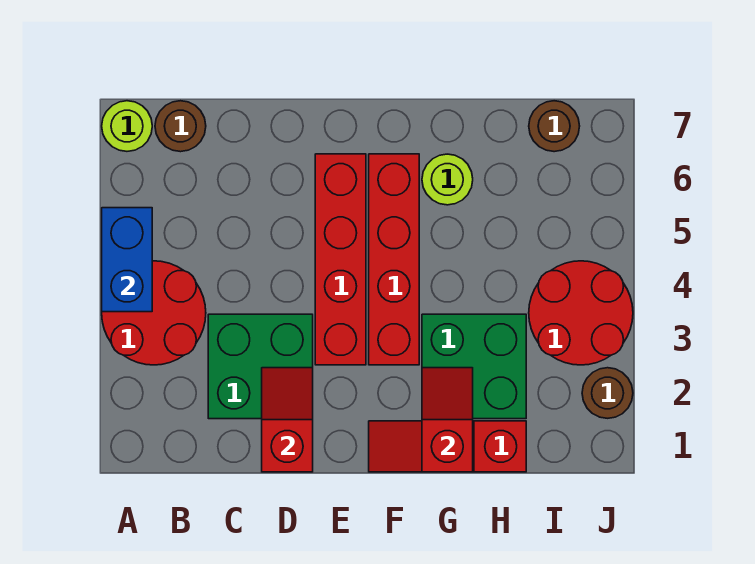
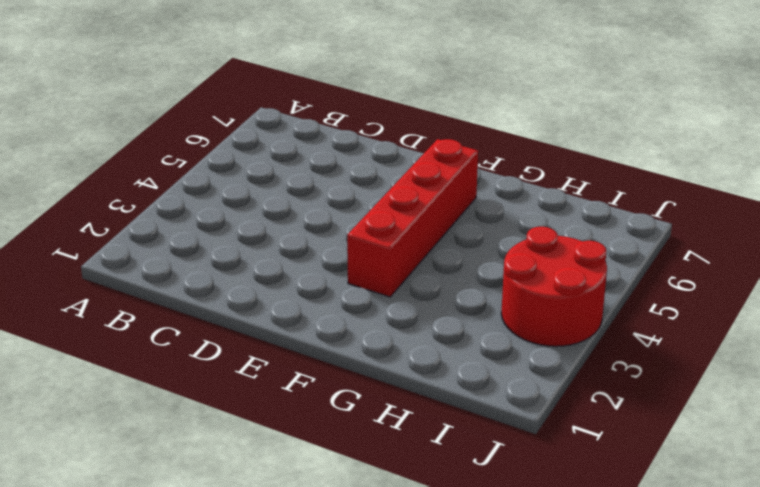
none -> red 2x2 round brick [102,261,206,365]
none -> lime 1x1 round brick [102,101,152,151]
none -> brown 1x1 round brick [155,101,206,152]

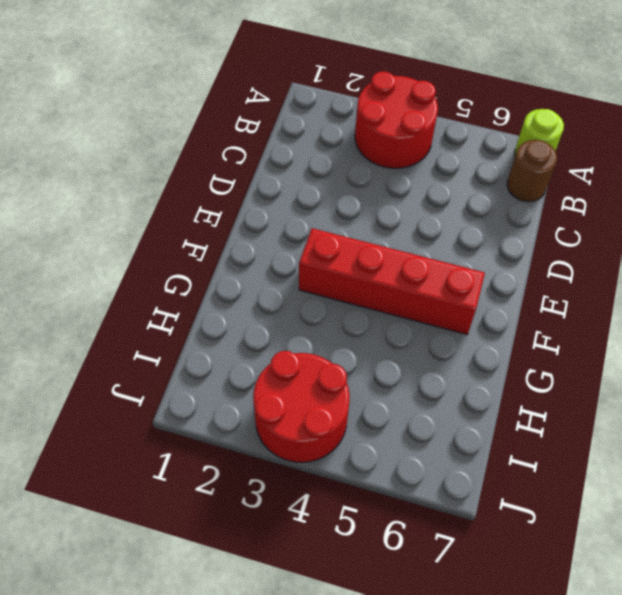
none -> green 2x2 brick [208,314,313,419]
none -> red 1x4 brick [315,154,366,365]
none -> red 1x3 slope [369,421,526,472]

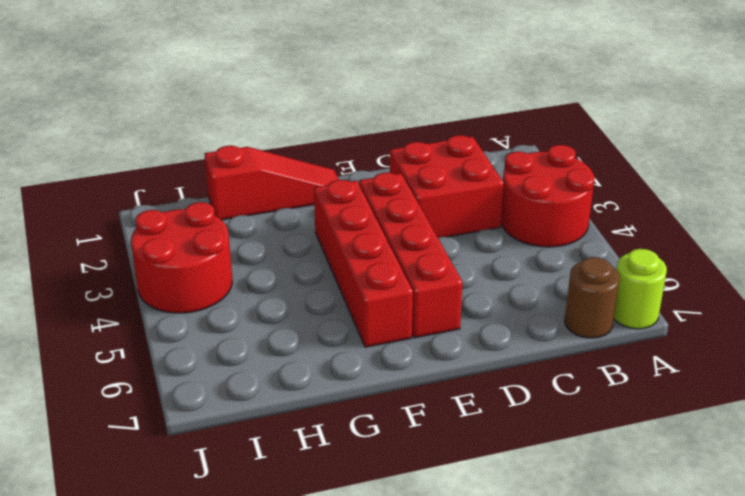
red 2x2 brick [390,135,504,238] -> green 2x2 brick [208,314,313,419]
none -> green 2x2 brick [422,314,526,419]
none -> lime 1x1 round brick [422,154,473,205]
none -> brown 1x1 round brick [529,101,580,152]

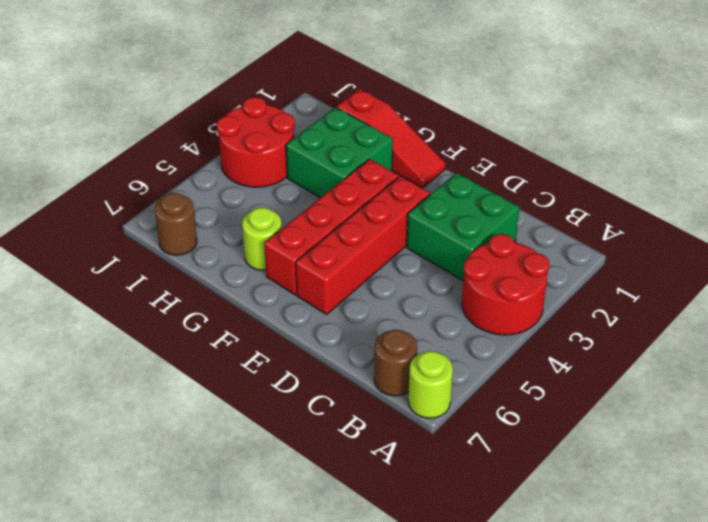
none -> brown 1x1 round brick [582,368,633,418]
none -> blue 1x2 brick [102,208,152,312]
none -> red 1x2 slope [262,368,313,472]

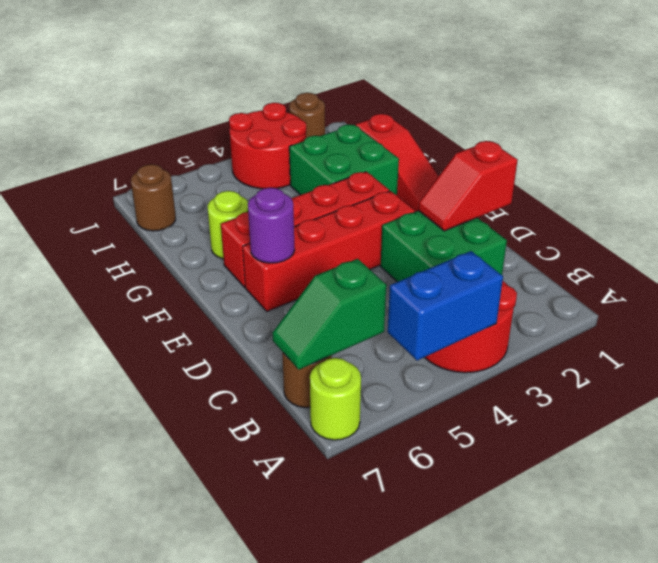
green 1x2 slope [272,259,386,370] -> none
purple 1x1 round brick [248,188,295,263] -> none
none -> red 1x2 slope [422,368,473,472]

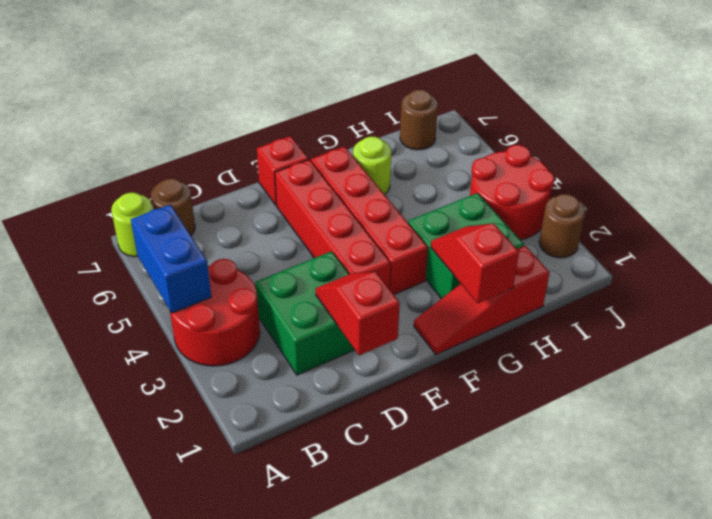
red 1x1 brick [257,136,308,205] -> none

